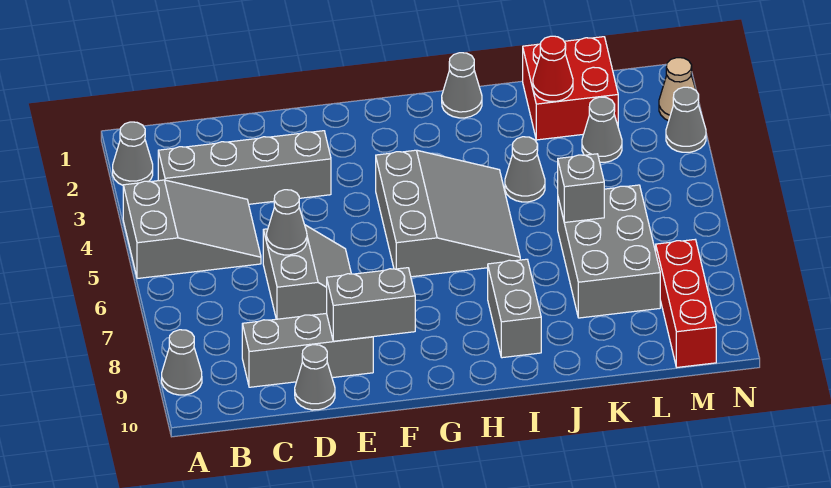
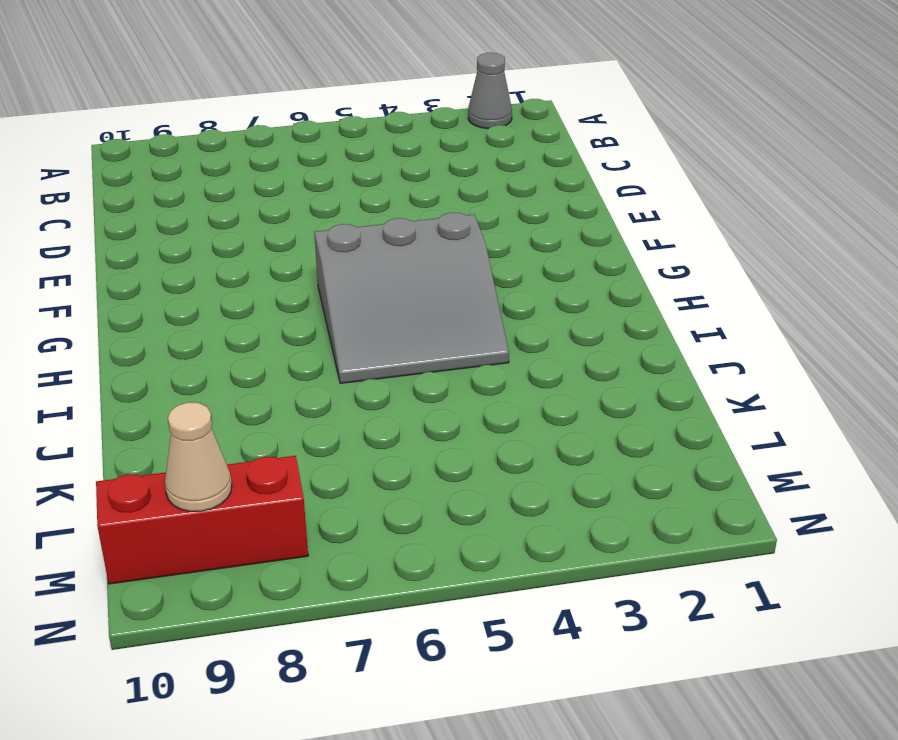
tan 1x1 cone [165,402,232,512] -> tan 1x1 cone moved to [659,58,699,121]
none -> grey 2x3 slope [123,180,261,279]
none -> grey 1x1 cone [162,330,202,395]
none -> grey 1x4 brick [158,131,331,204]

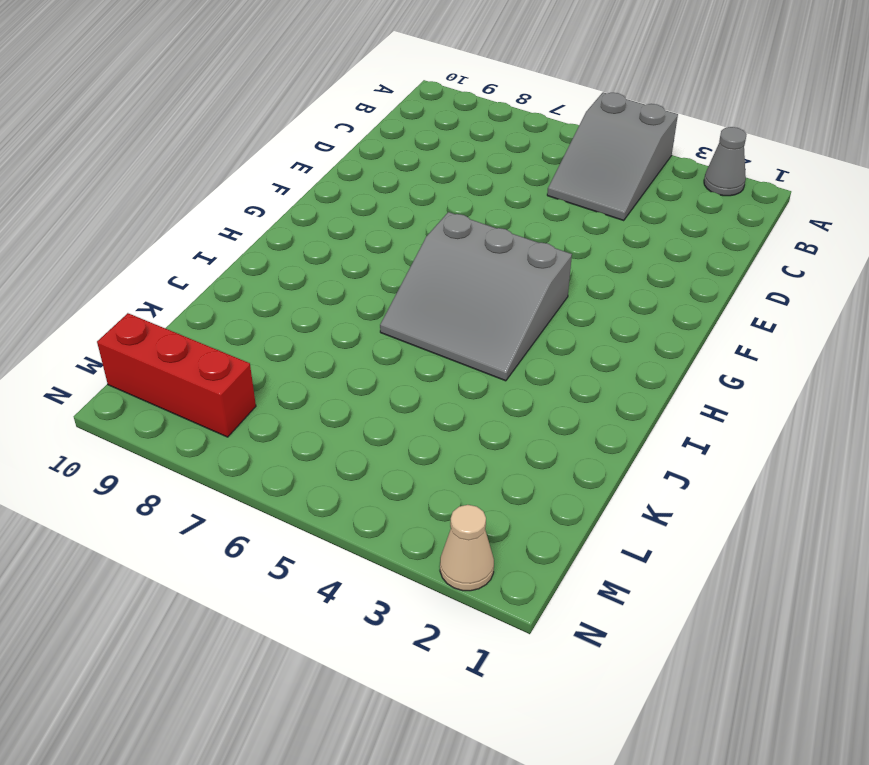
none -> grey 1x1 cone [162,330,202,395]
none -> grey 1x4 brick [158,131,331,204]
none -> grey 1x3 brick [242,313,373,387]

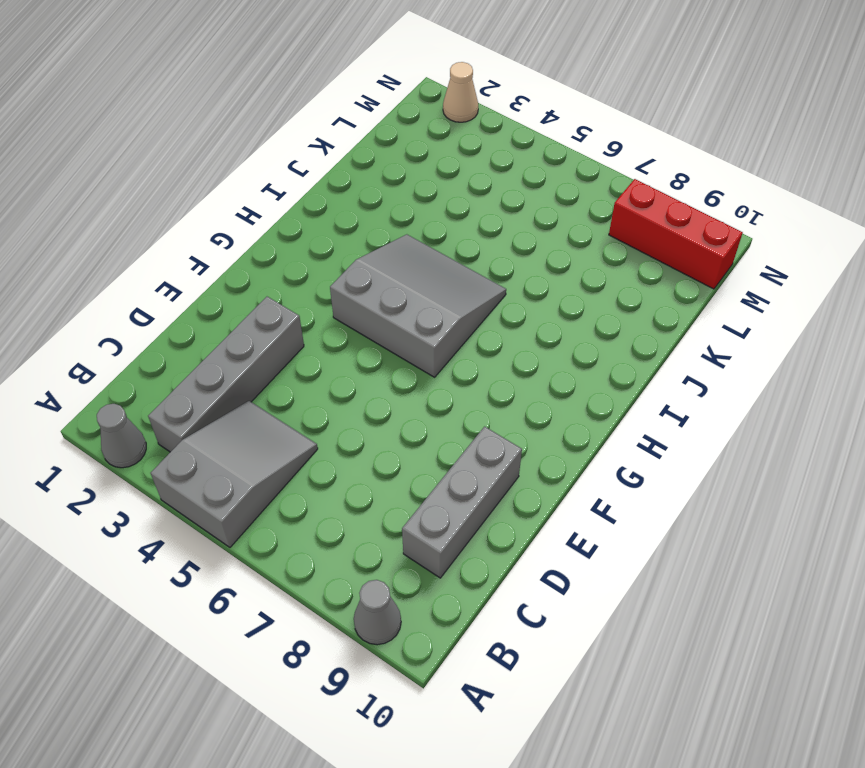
none -> grey 2x2 slope [263,225,351,319]
none -> grey 1x1 cone [295,345,335,410]
none -> grey 1x1 cone [442,53,482,118]

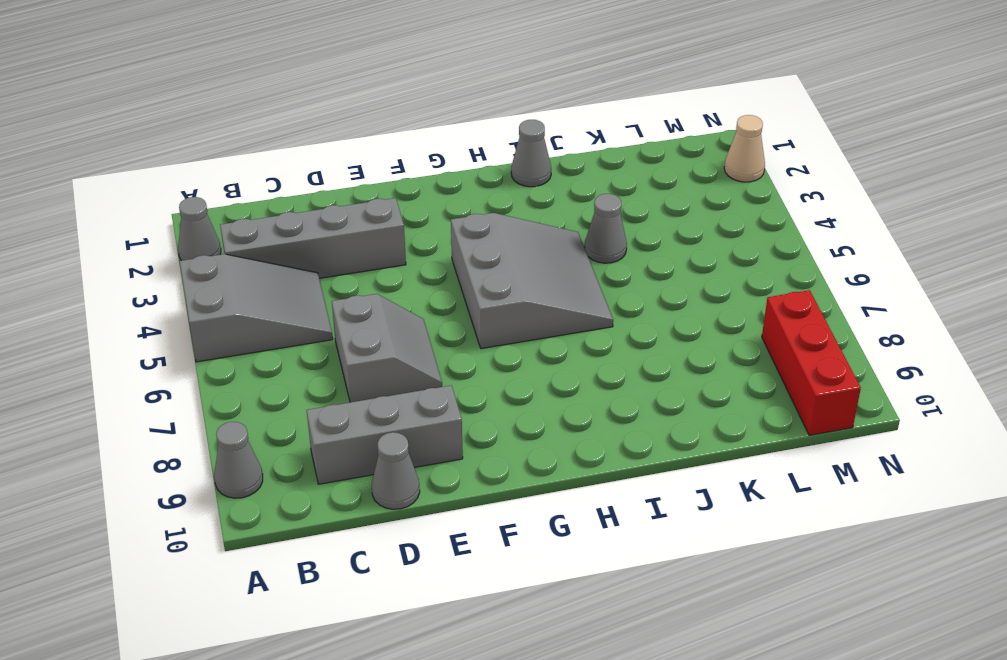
none -> grey 1x2 brick [488,259,541,358]
none -> red 2x2 brick [523,37,618,140]
none -> grey 2x3 brick [558,185,660,318]

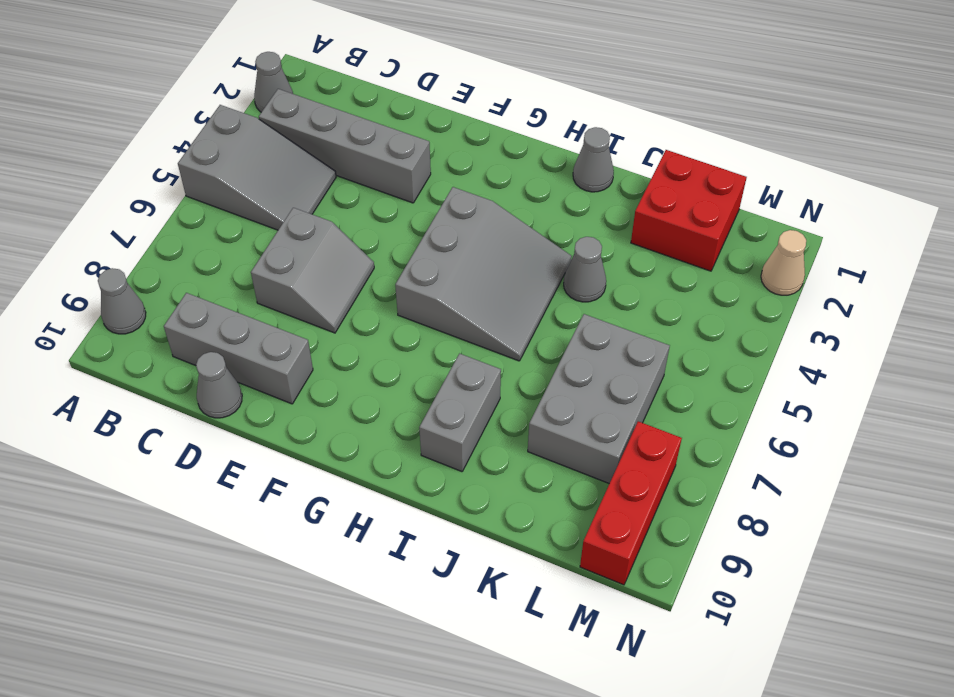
none -> grey 1x1 cone [582,97,622,162]
none -> grey 1x1 cone [666,87,706,152]
none -> grey 1x1 cone [267,190,307,255]

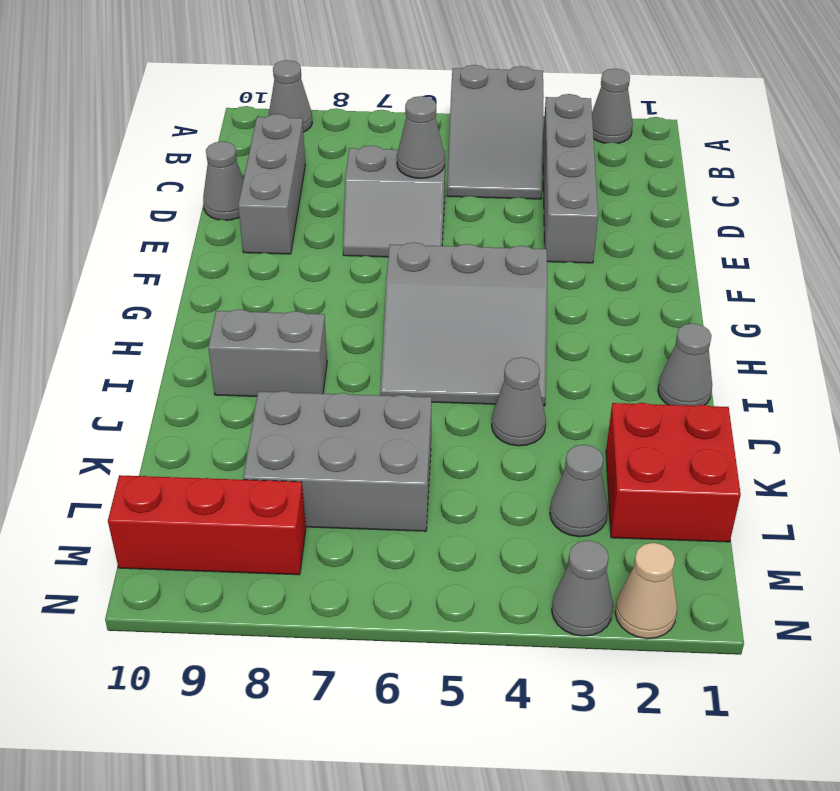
none -> grey 1x2 brick [327,268,415,341]
none -> red 1x1 cone [533,36,573,101]
none -> grey 1x1 brick [558,154,604,222]

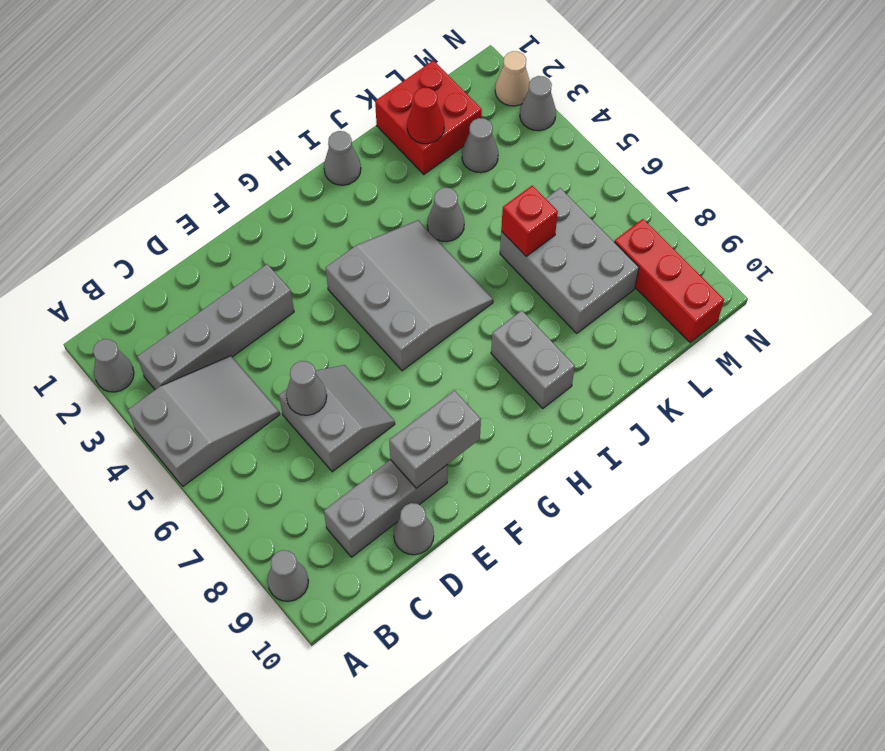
red 1x1 brick [501,186,558,256] -> grey 1x1 brick [558,154,604,222]

